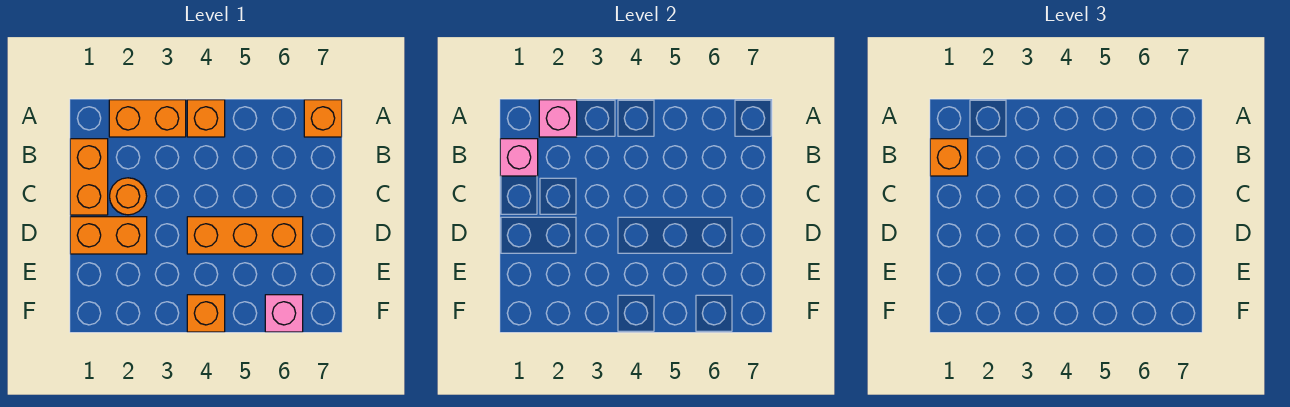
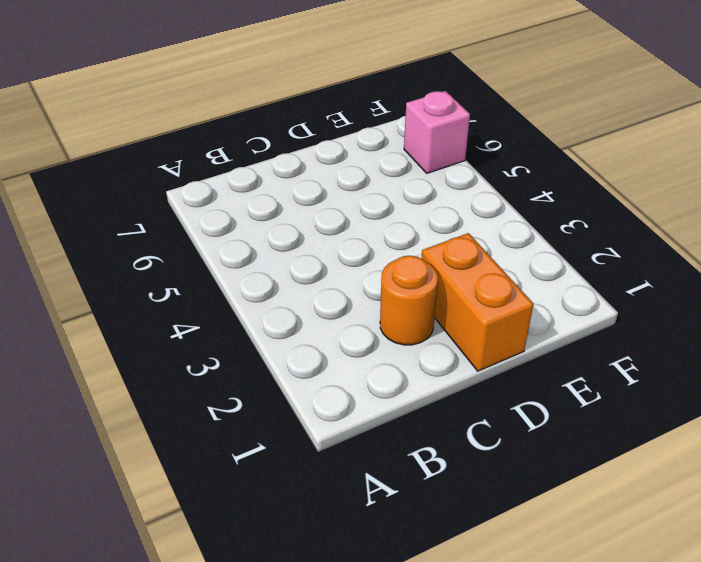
none -> orange 1x2 brick [109,100,186,137]
none -> orange 1x1 brick [187,100,225,137]
none -> orange 1x1 brick [304,100,342,137]

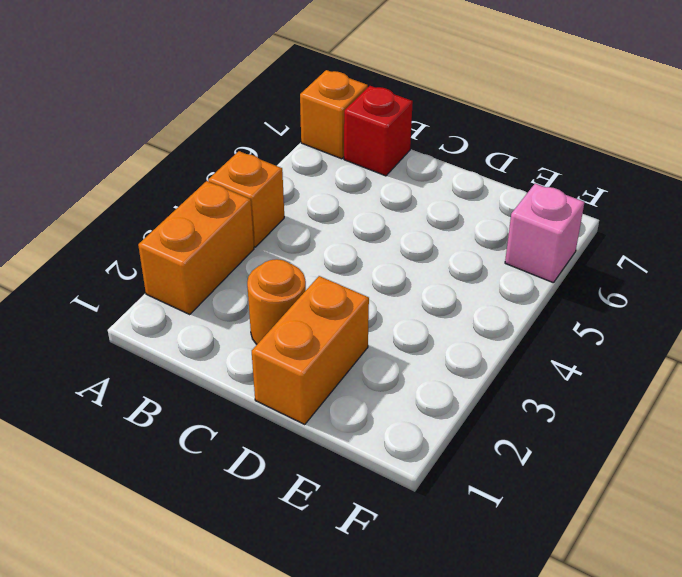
red 1x1 brick [344,86,413,176] -> none
none -> orange 1x2 brick [70,139,108,215]
none -> orange 1x3 brick [187,217,303,254]
none -> orange 1x1 brick [187,295,225,332]

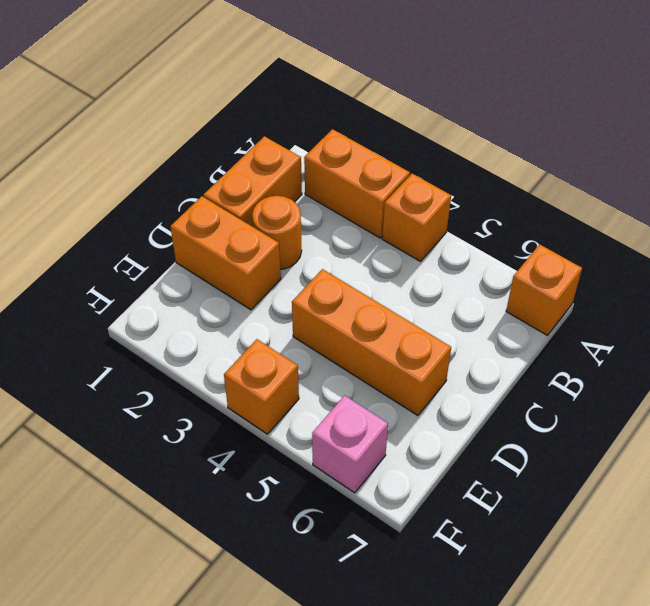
none -> pink 1x1 brick [539,100,577,137]
none -> pink 1x1 brick [500,139,538,176]
none -> orange 1x1 brick [930,139,968,176]

